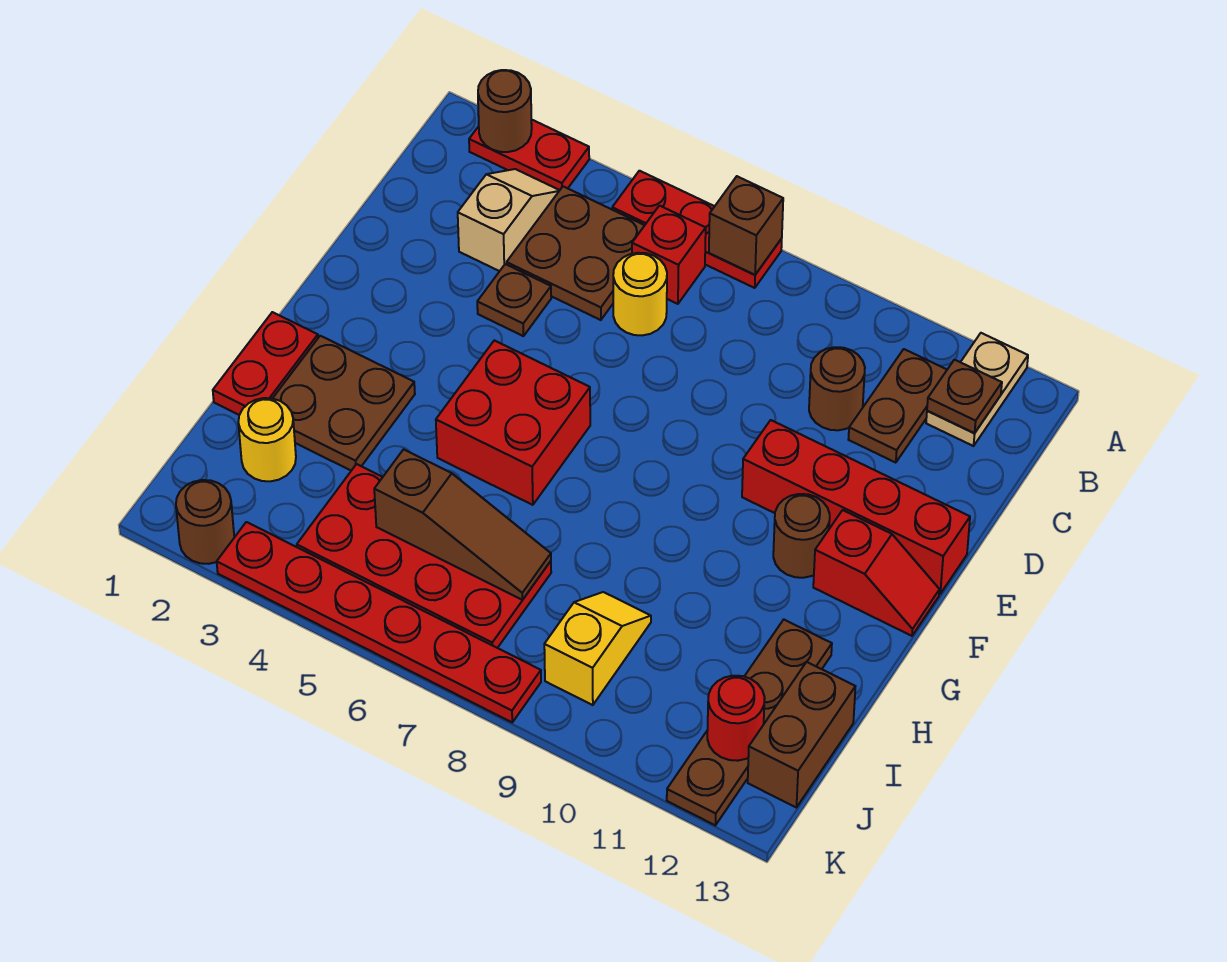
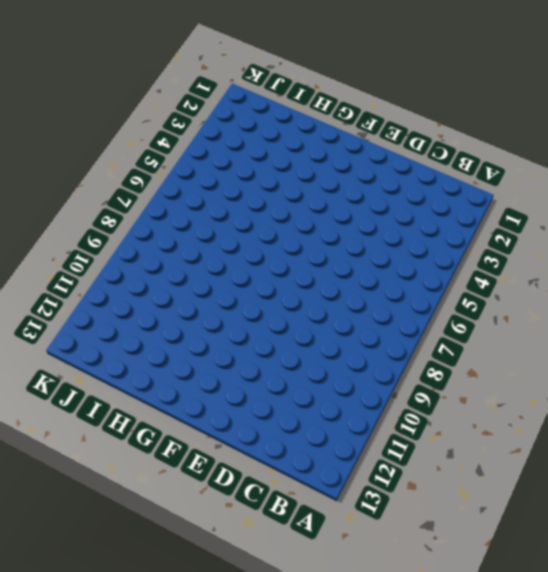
none -> red 1x2 plate [469,119,589,190]
none -> red 1x3 plate [612,171,782,288]
none -> tan 1x2 plate [926,333,1028,446]

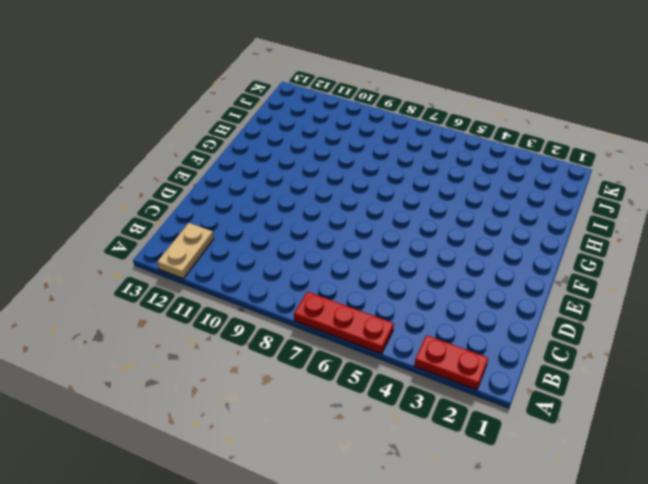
none -> tan 1x2 slope [458,169,560,271]
none -> brown 2x2 plate [507,186,645,320]
none -> red 1x1 brick [632,206,706,304]

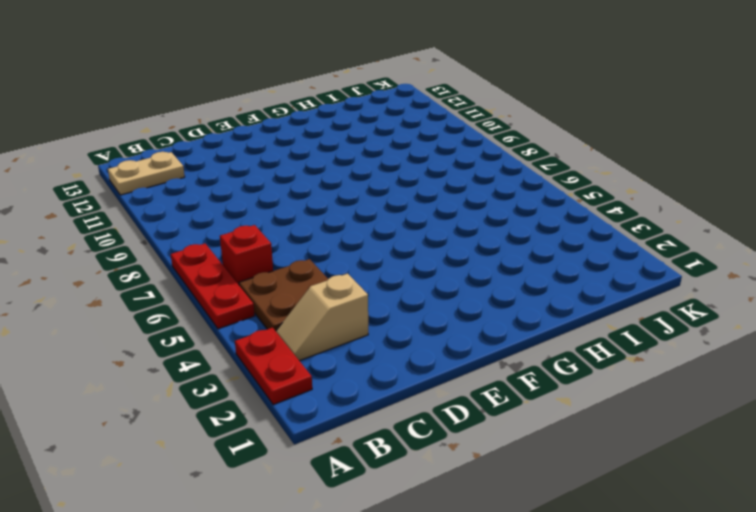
none -> brown 1x2 plate [848,349,947,463]
none -> yellow 1x1 round brick [613,253,667,335]
none -> brown 1x1 round brick [809,347,865,430]

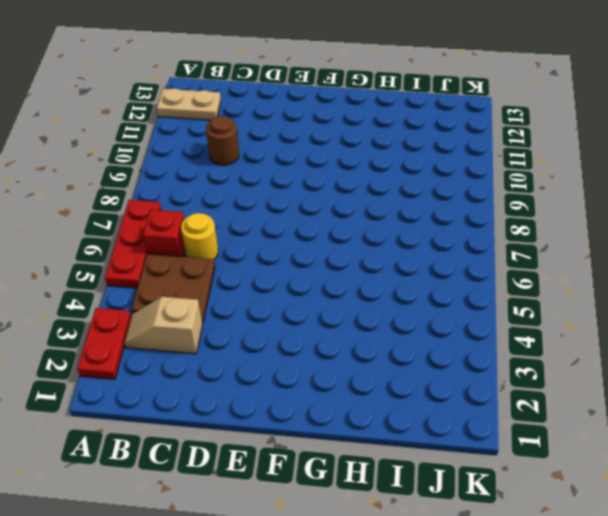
none -> brown 1x2 plate [848,349,947,463]
none -> brown 1x1 plate [477,264,551,336]
none -> red 1x4 brick [742,420,970,594]

